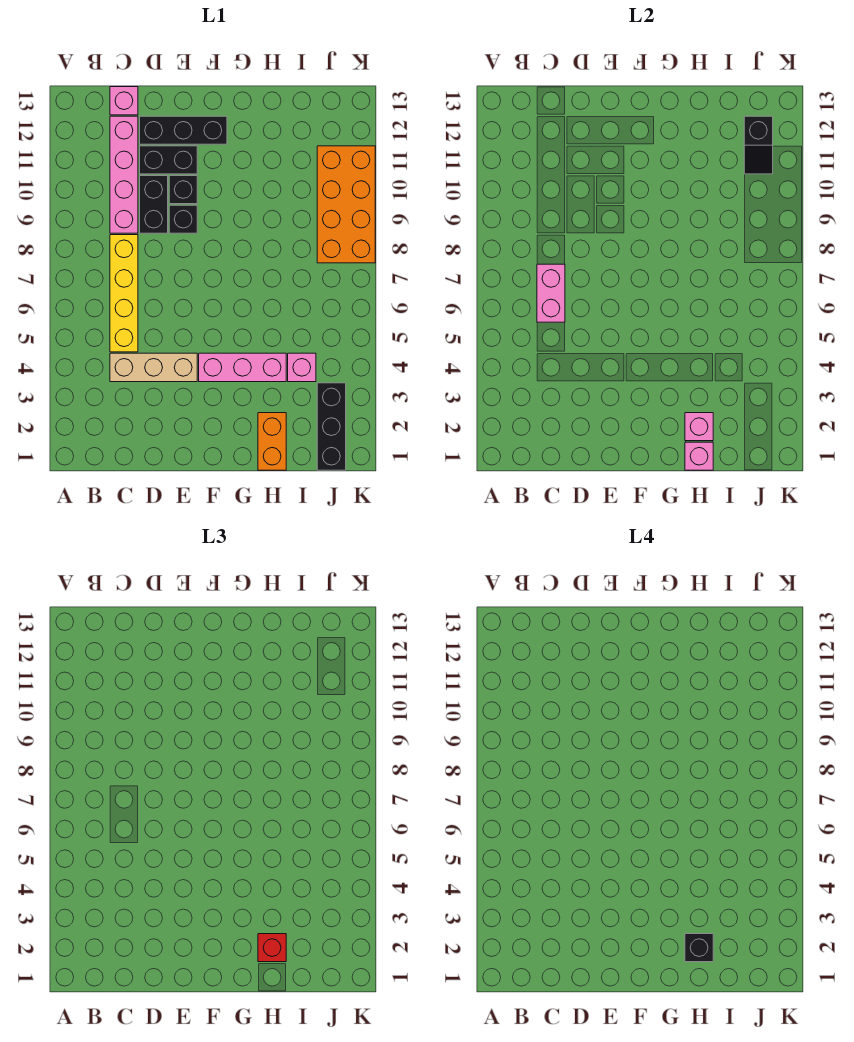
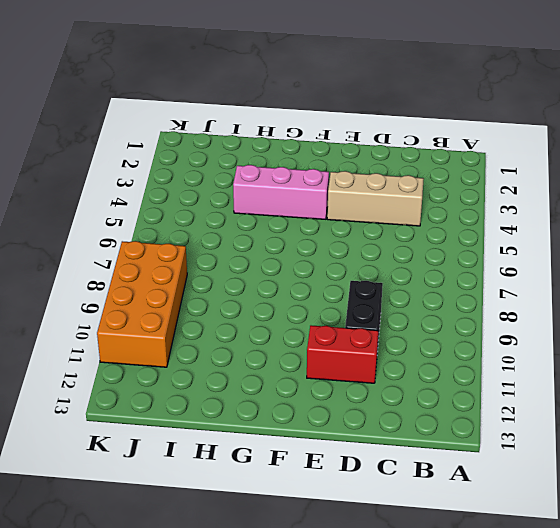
red 1x2 brick [307,325,379,383] -> black 1x2 brick [140,146,197,174]
none -> yellow 1x4 brick [110,235,138,352]
none -> pink 1x4 brick [110,116,138,233]
none -> pink 1x1 brick [110,87,138,115]

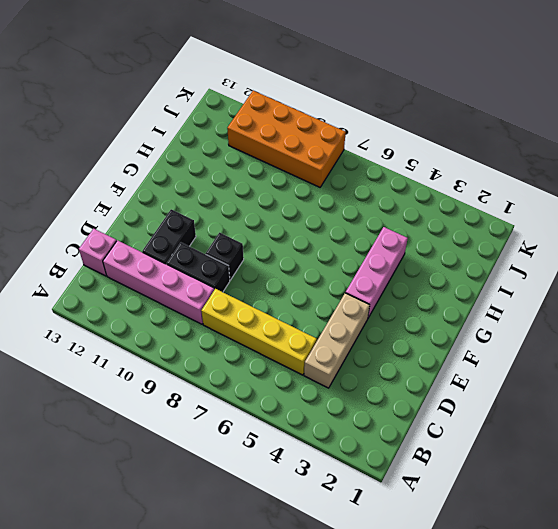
none -> black 1x3 brick [140,116,227,144]
none -> black 1x1 brick [169,176,197,204]
none -> orange 1x2 brick [258,413,286,470]

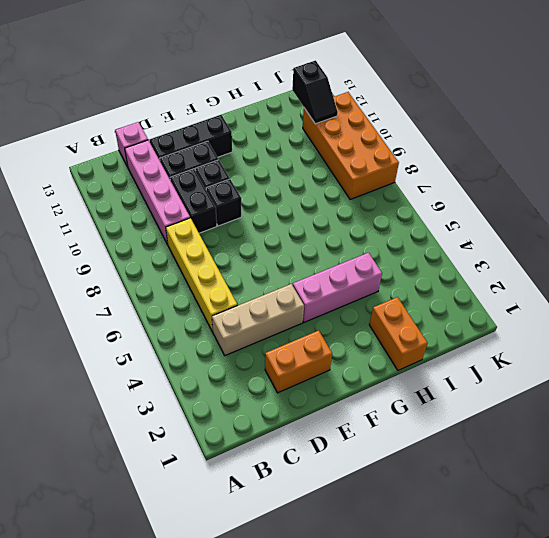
orange 1x2 brick [265,330,332,393] -> none
none -> pink 1x1 brick [288,353,316,382]
none -> black 1x3 brick [317,383,346,470]
none -> pink 1x2 brick [537,264,565,322]

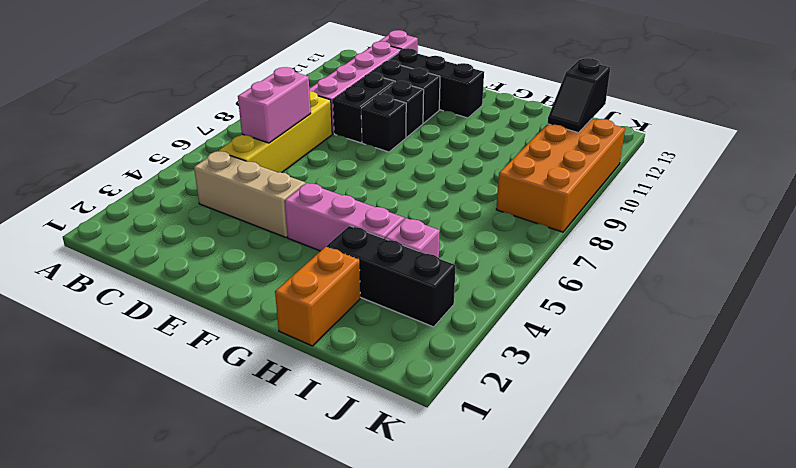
black 1x3 brick [327,226,456,327] -> black 1x3 brick turned to [317,383,346,470]
none -> pink 1x1 brick [685,442,713,470]
none -> pink 1x1 brick [685,413,713,441]
none -> red 1x1 brick [258,934,286,962]

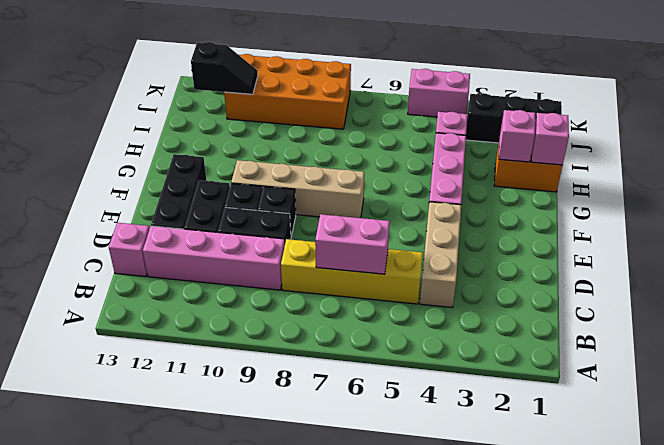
tan 1x4 brick [231,160,364,218] -> none
pink 1x2 brick [408,69,470,117] -> none
none -> red 1x1 brick [258,934,286,962]
none -> black 1x1 brick [685,934,713,962]

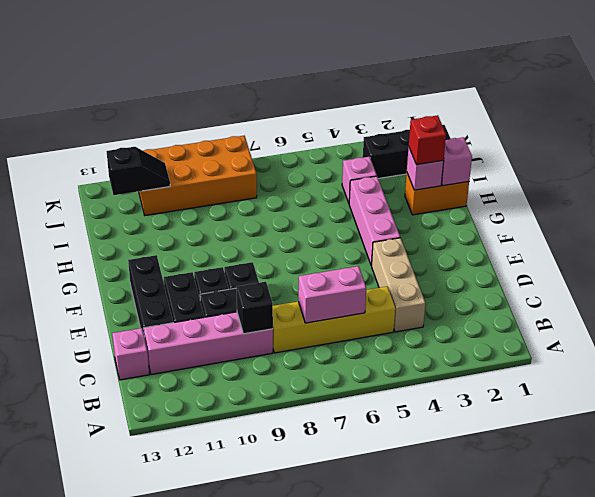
black 1x1 brick [236,282,273,334] -> black 1x1 brick moved to [685,934,713,962]

